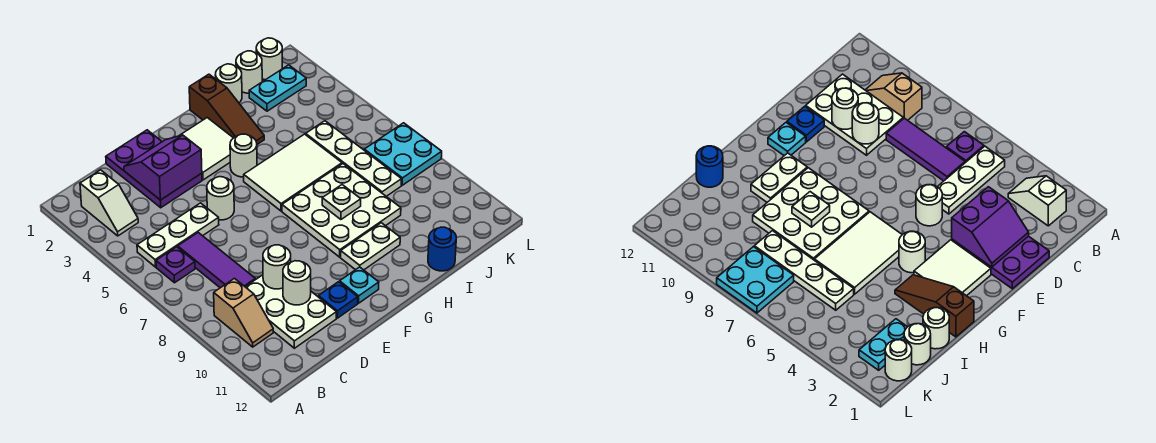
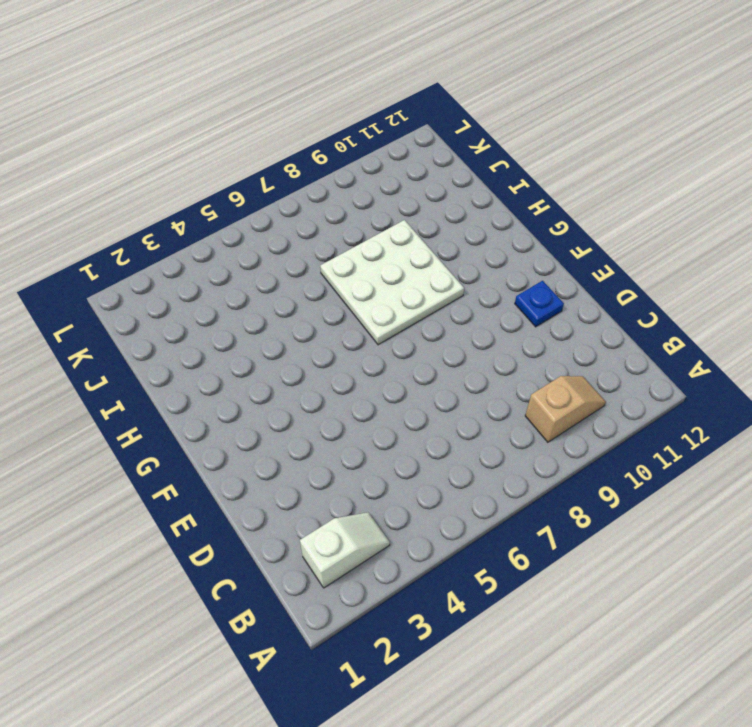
none -> white 1x3 plate [137,203,219,267]
none -> purple 1x1 plate [156,247,195,283]
none -> purple 1x3 tile [178,233,255,288]

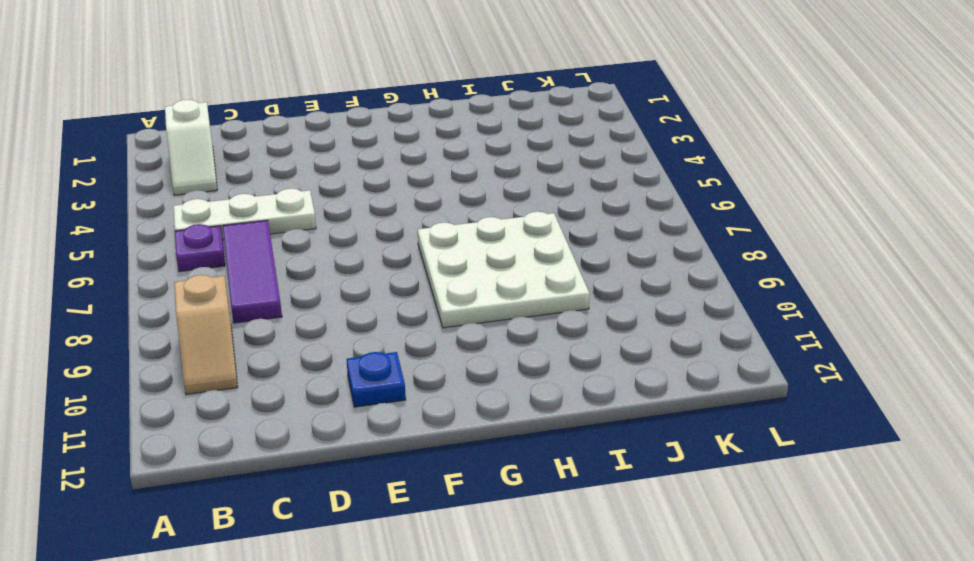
none -> white 2x3 plate [246,275,336,348]
none -> purple 2x3 plate [106,130,202,208]
none -> white 1x1 round brick [207,177,234,220]

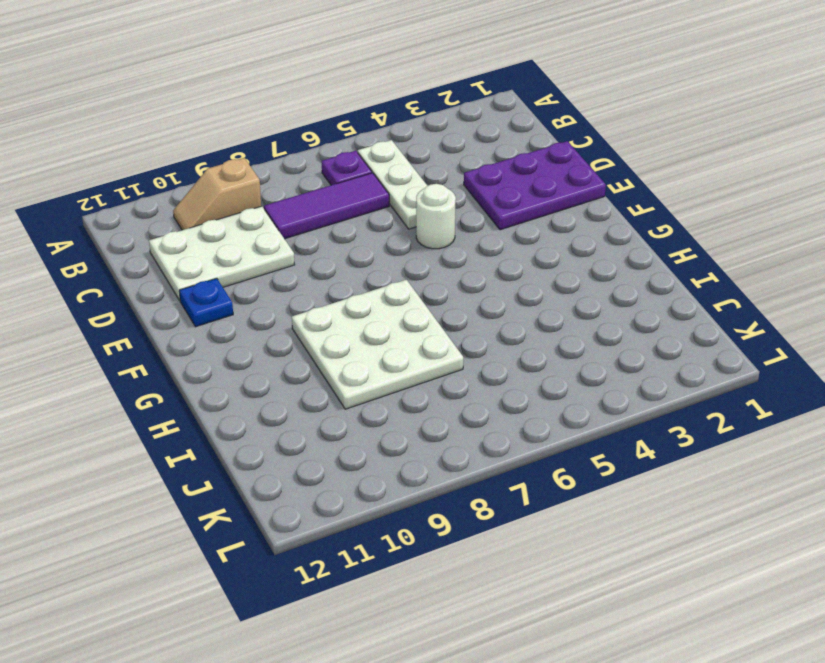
none -> white 1x2 slope [80,170,138,236]
none -> white 2x2 tile [179,118,233,180]
none -> cyan 1x1 plate [340,267,379,303]

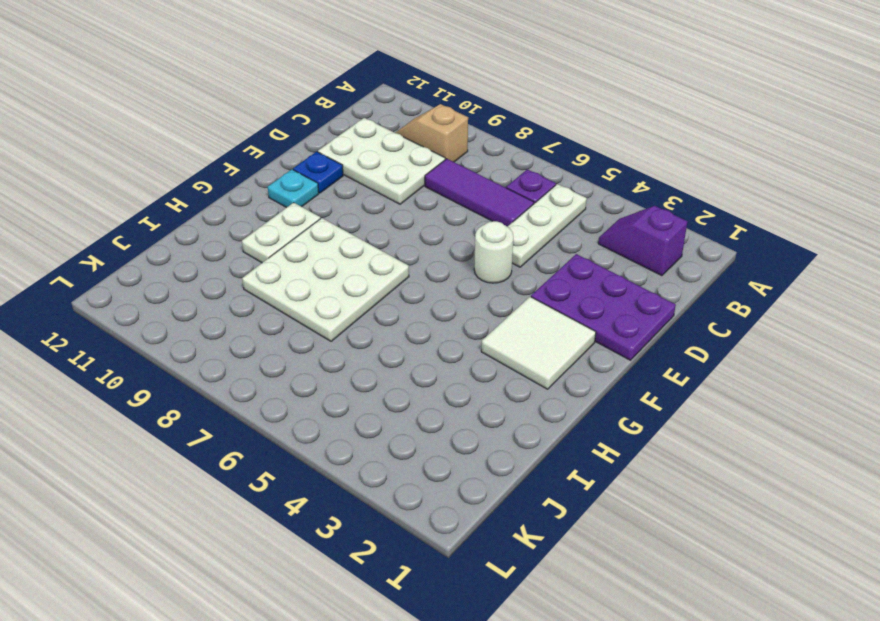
purple 1x2 slope [598,206,687,276] -> white 1x2 slope [80,170,138,236]
none -> white 1x1 round brick [230,134,257,177]
none -> white 2x3 tile [244,134,342,211]
none -> brown 1x3 slope [189,74,264,144]

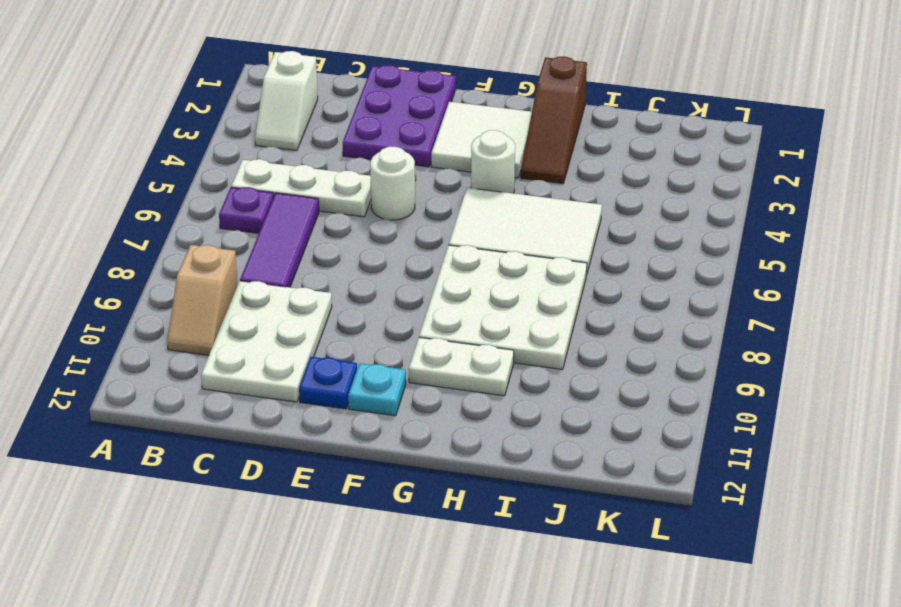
none -> white 1x1 round brick [215,64,242,103]
none -> blue 1x1 round brick [428,227,456,271]
none -> white 1x1 round brick [236,51,262,93]

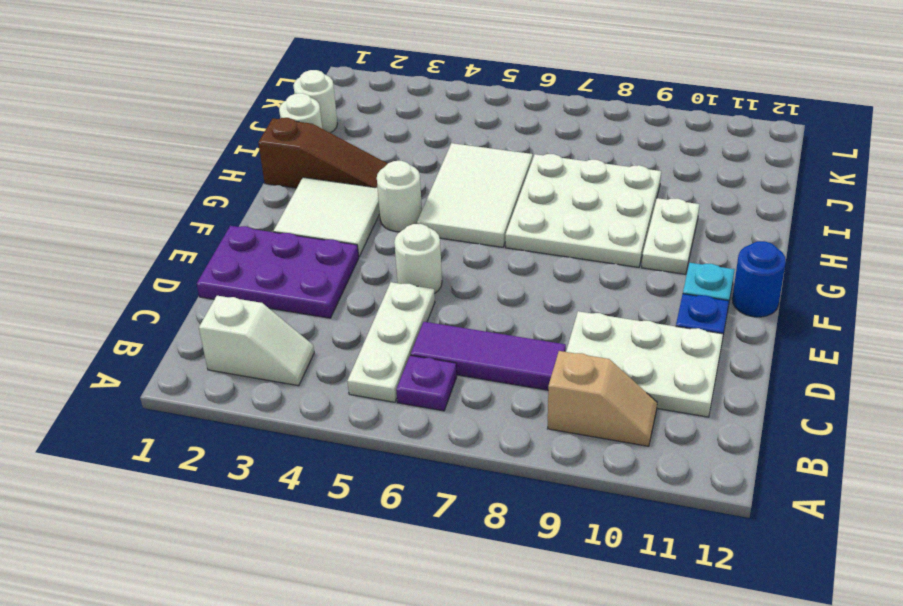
blue 1x1 round brick [732,241,786,317] -> blue 1x1 round brick moved to [428,227,456,271]
none -> cyan 1x2 plate [249,65,306,111]
none -> white 1x4 plate [306,121,402,196]
none -> white 1x1 round brick [256,38,282,80]

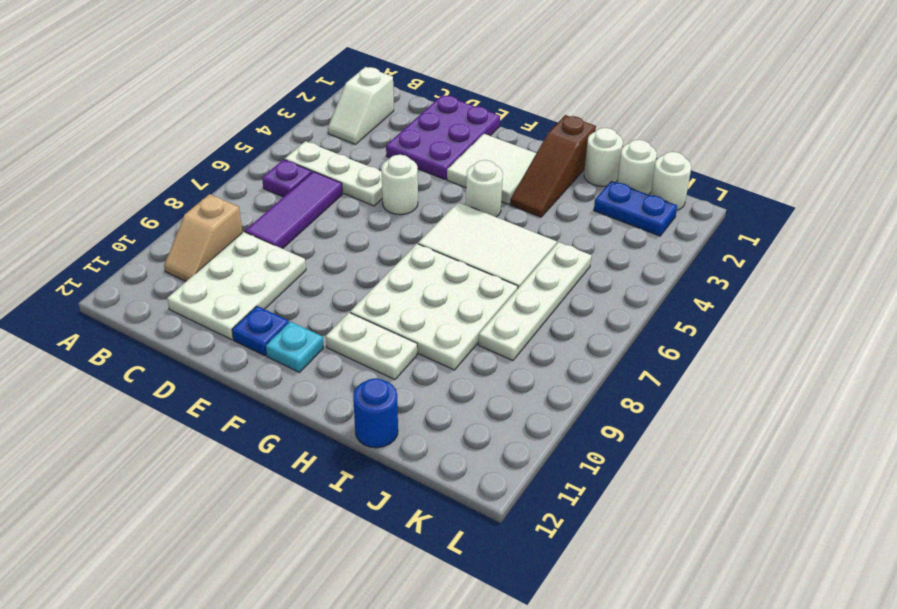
blue 1x2 plate [594,181,677,236] -> cyan 1x2 plate [249,65,306,111]
none -> cyan 2x2 plate [364,123,442,185]
none -> purple 2x2 slope [124,135,202,200]
none -> white 1x1 round brick [263,245,291,289]

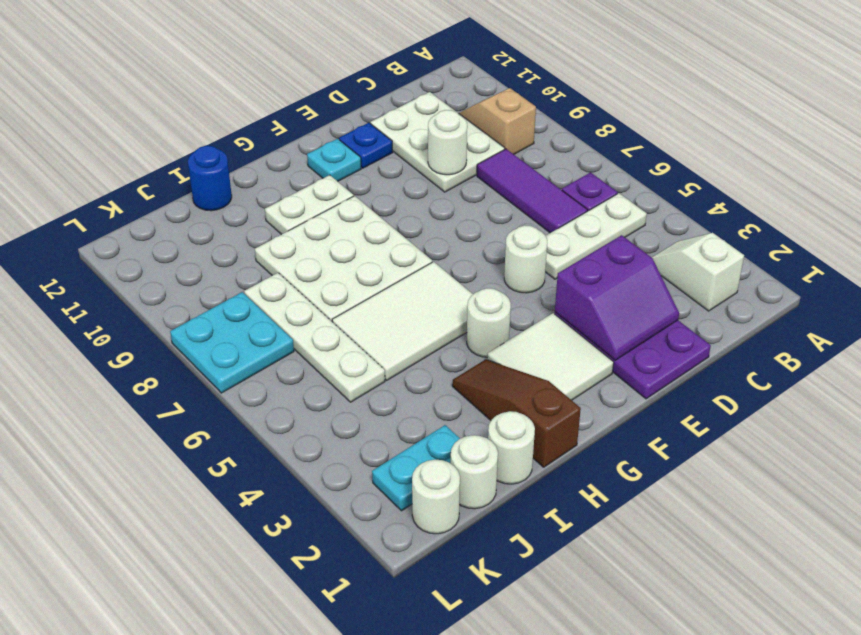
none -> white 1x1 round brick [283,261,311,305]
none -> white 1x1 plate [322,185,361,219]

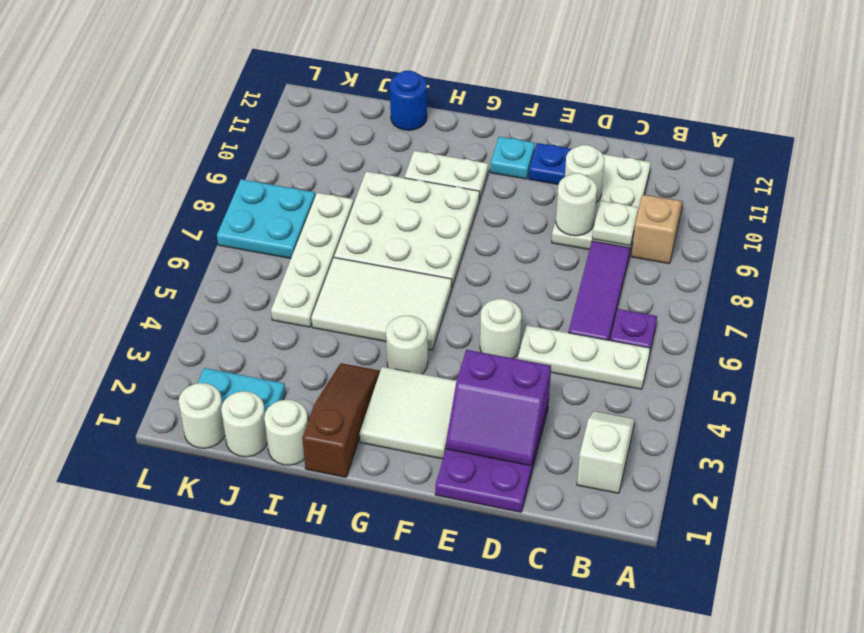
white 1x1 plate [592,201,638,246] -> white 1x1 plate moved to [322,185,361,219]

